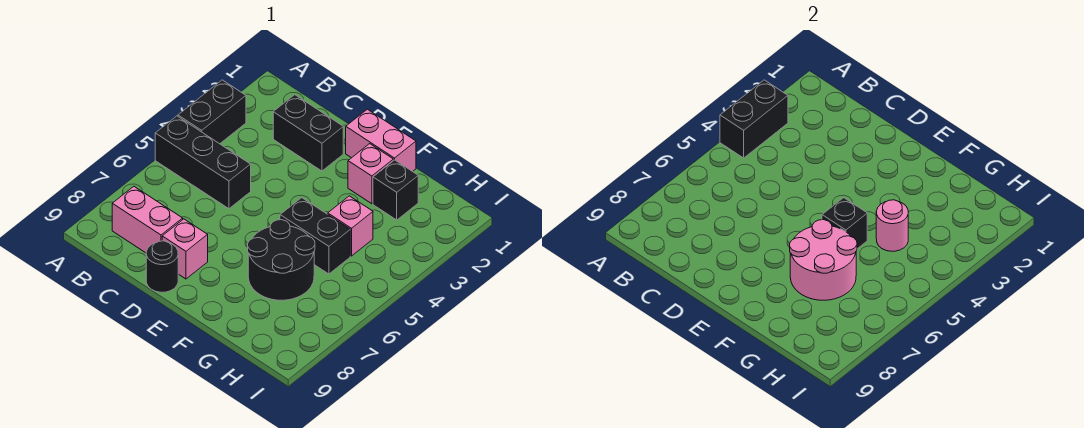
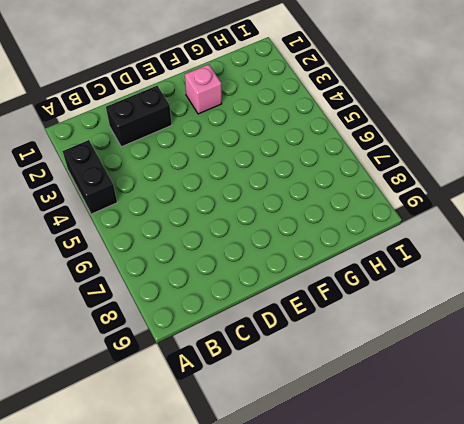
none -> black 1x3 brick [155,116,251,209]
none -> pink 1x2 brick [112,186,183,253]
none -> pink 1x1 brick [162,219,208,279]

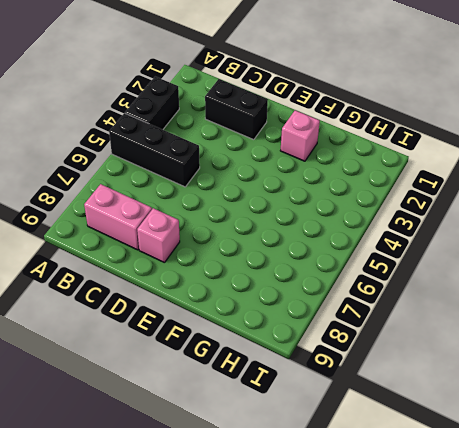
none -> black 1x1 round brick [146,241,178,292]
none -> pink 1x2 brick [346,109,416,172]
none -> black 1x2 brick [280,198,350,274]

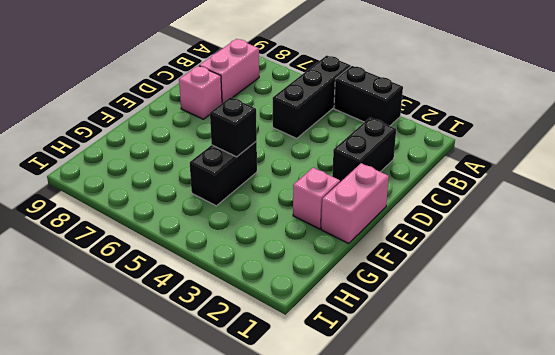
none -> black 1x1 round brick [146,241,178,292]
none -> black 2x2 round brick [248,220,315,300]
none -> black 1x1 brick [373,160,418,220]

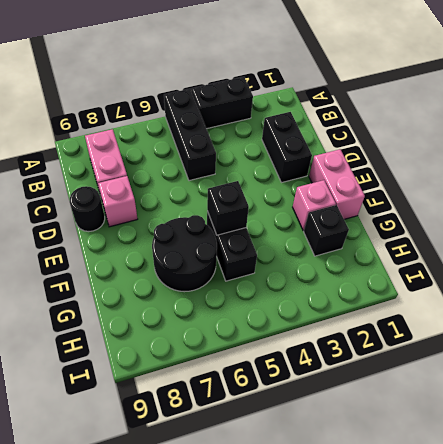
none -> pink 1x1 brick [328,196,373,256]
none -> black 1x2 brick [720,80,788,158]
none -> pink 2x2 round brick [790,220,857,300]

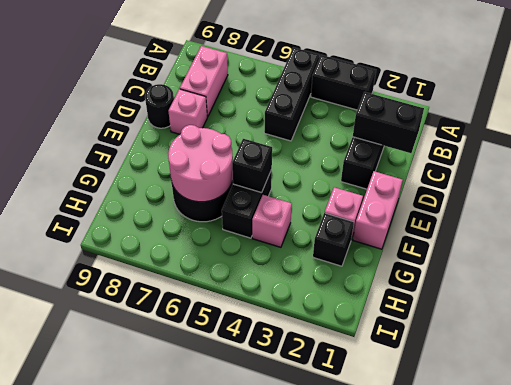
black 1x2 brick [353,92,424,153] -> black 1x2 brick moved to [720,80,788,158]
none -> pink 1x1 round brick [876,200,908,251]

